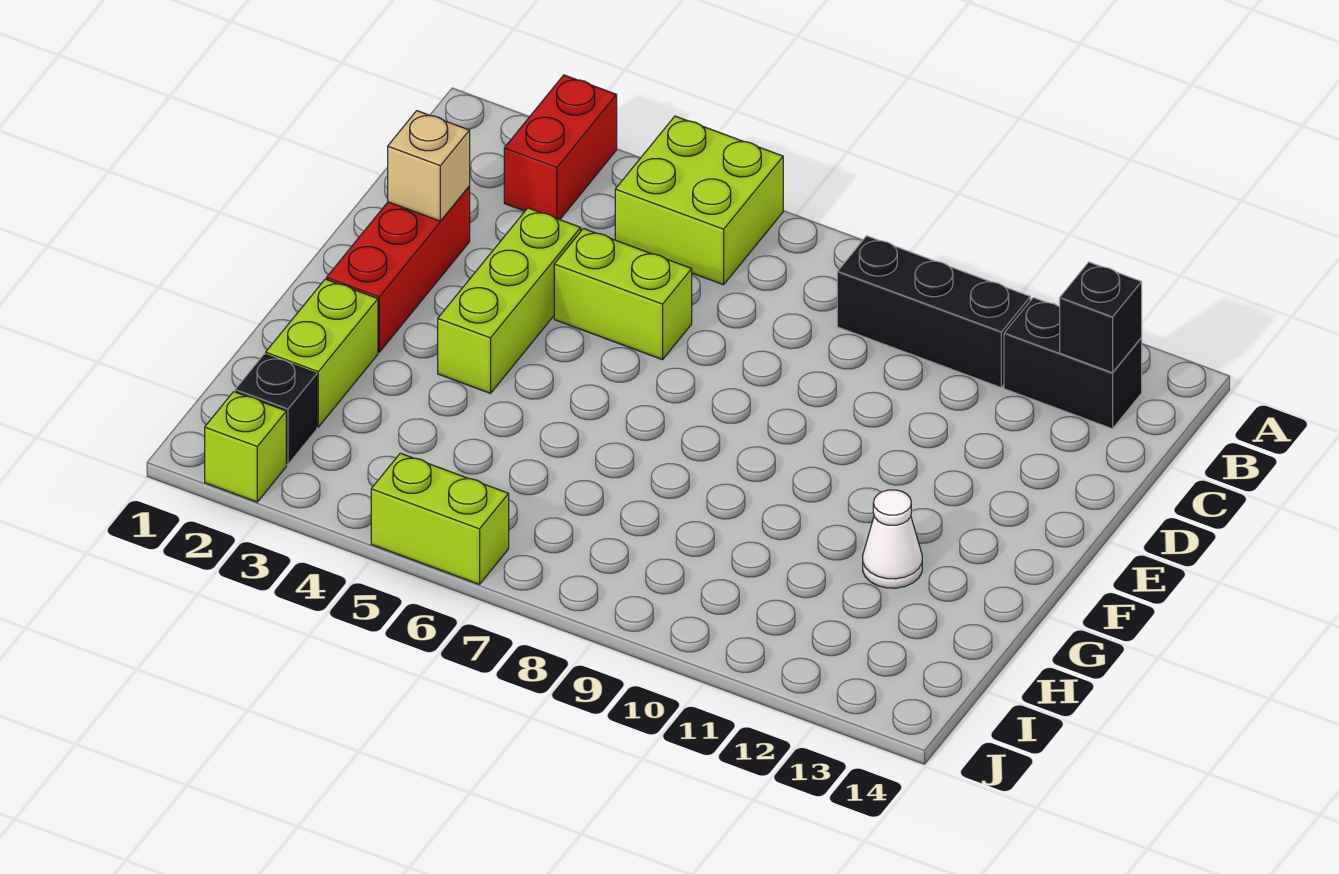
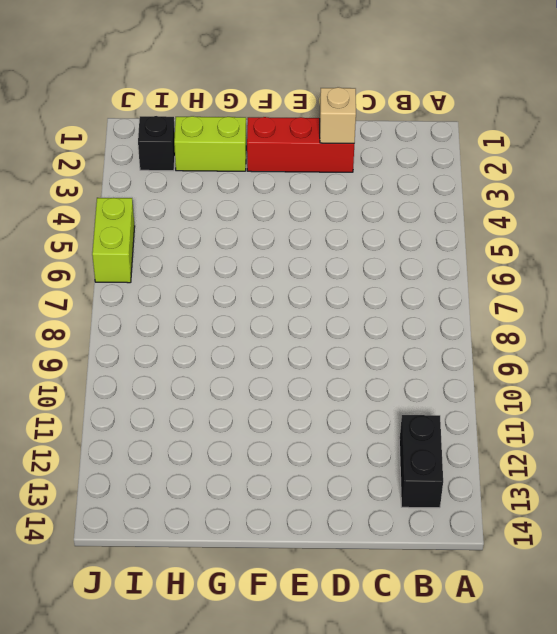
none -> red 1x2 brick [504,75,617,220]
none -> lime 2x2 brick [615,116,783,285]
none -> black 1x3 brick [837,236,1030,387]

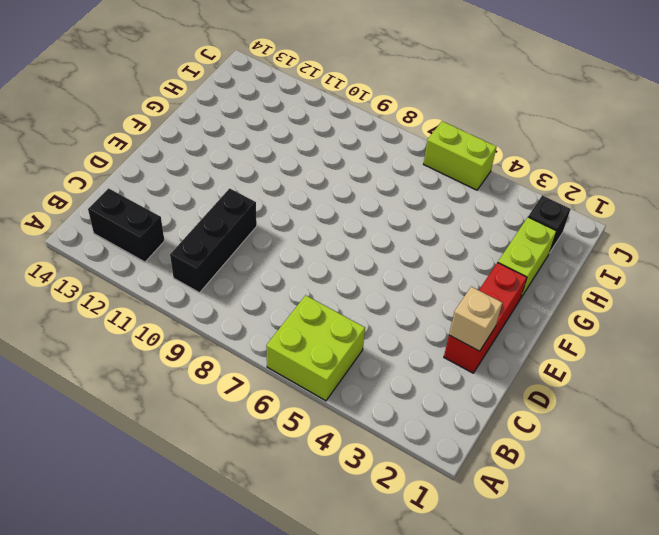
black 1x3 brick [170,188,257,293] -> black 1x3 brick turned to [837,236,1030,387]
none -> red 1x2 brick [504,75,617,220]
none -> lime 1x3 brick [438,208,581,393]
none -> lime 1x2 brick [554,229,692,360]

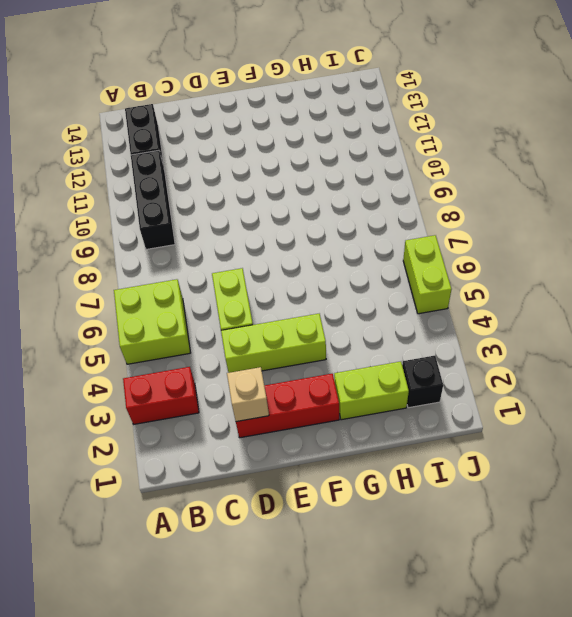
none -> white 1x1 cone [863,490,922,588]
none -> lime 1x1 brick [205,392,286,502]
none -> black 1x1 brick [1060,262,1142,373]

